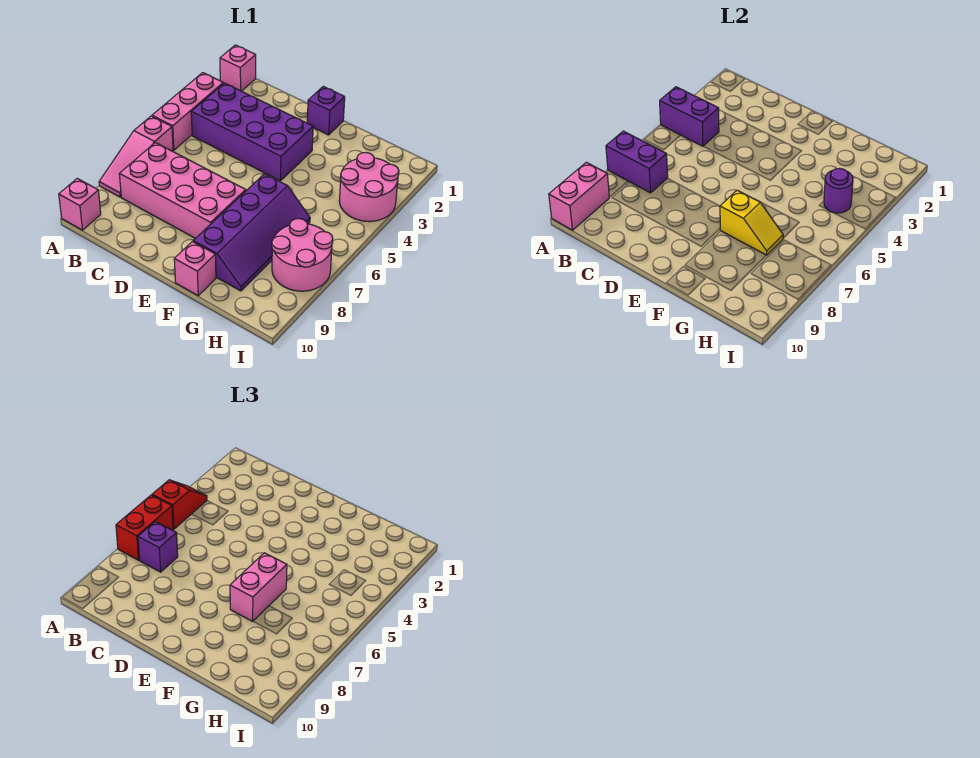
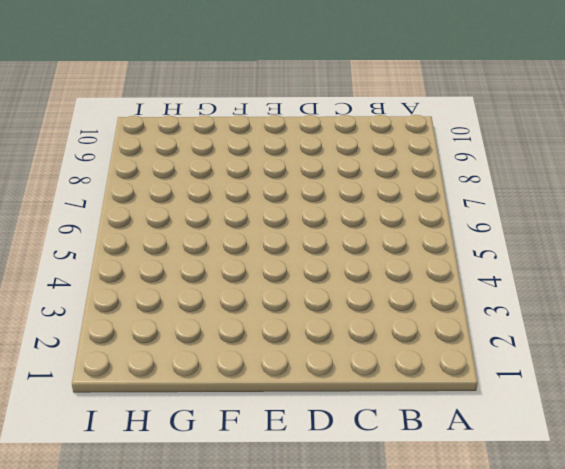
none -> pink 1x1 brick [220,45,256,91]
none -> pink 1x3 brick [152,73,223,150]
none -> pink 1x3 slope [99,116,173,197]

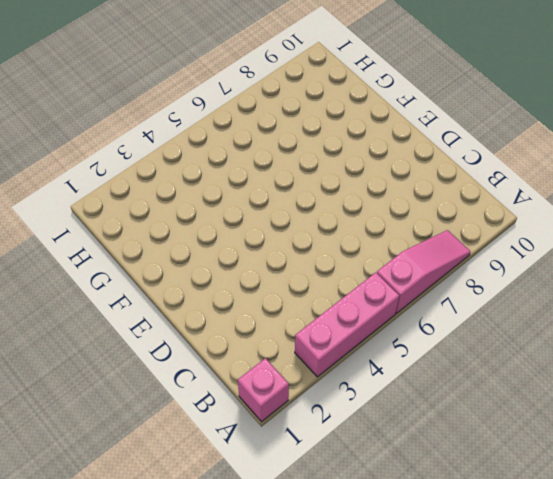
none -> pink 1x1 brick [59,178,101,230]
none -> purple 2x4 brick [191,83,313,181]
none -> pink 2x4 brick [120,143,246,238]

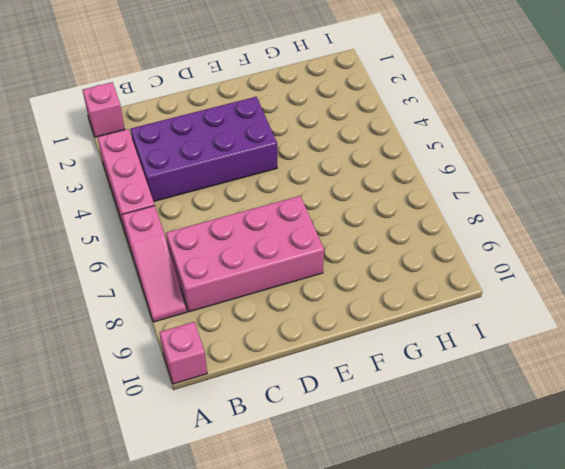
none -> purple 1x1 brick [307,86,345,135]
none -> purple 2x4 slope [193,174,310,291]
none -> pink 1x1 brick [174,242,216,296]

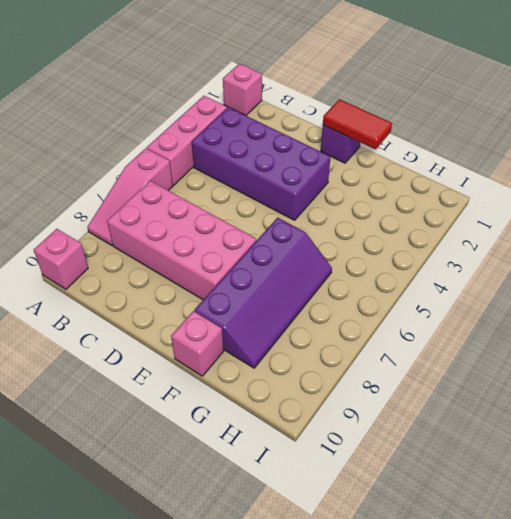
red 1x2 tile [323,99,392,149] -> none
none -> pink 2x2 round brick [339,153,399,222]
none -> pink 2x2 round brick [272,219,333,291]
none -> purple 1x2 brick [660,87,719,146]

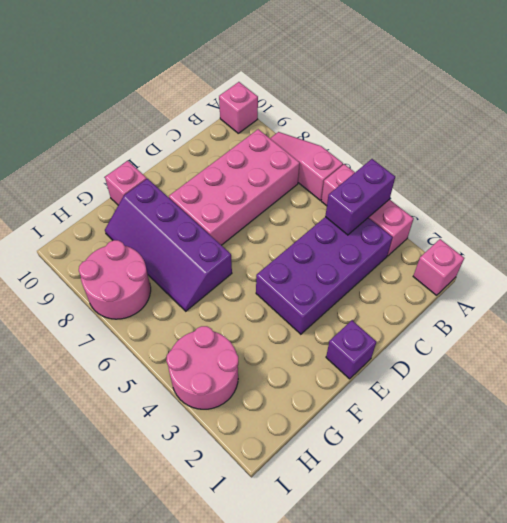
none -> purple 1x2 brick [606,131,668,193]
none -> pink 1x2 brick [549,162,609,230]
none -> yellow 1x2 slope [720,190,783,255]

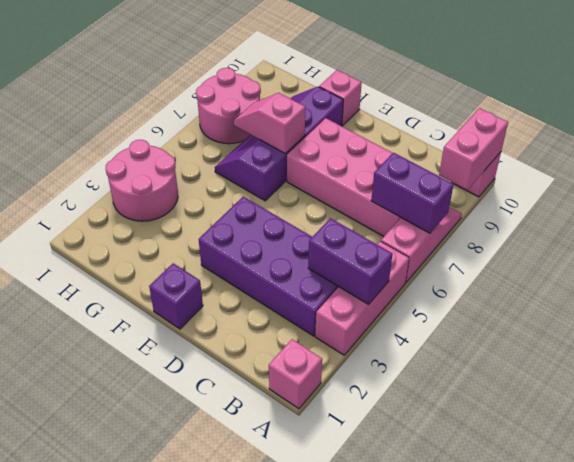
pink 1x2 slope [234,93,305,154] -> yellow 1x2 slope [720,190,783,255]
none -> purple 1x1 round brick [824,168,853,213]
none -> red 1x2 slope [152,480,207,529]
none -> red 1x2 brick [116,495,173,560]

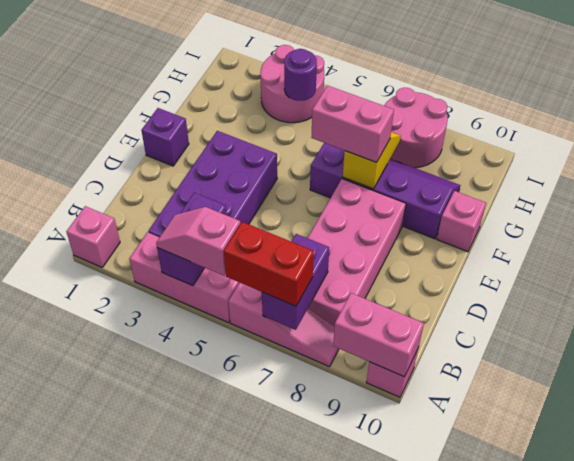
pink 1x2 slope [156,207,240,276] -> red 1x2 slope [152,480,207,529]
none -> purple 1x1 brick [138,522,178,572]

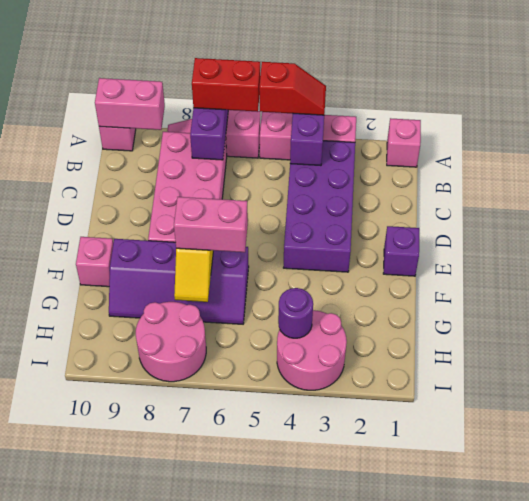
none -> purple 1x1 brick [138,522,178,572]

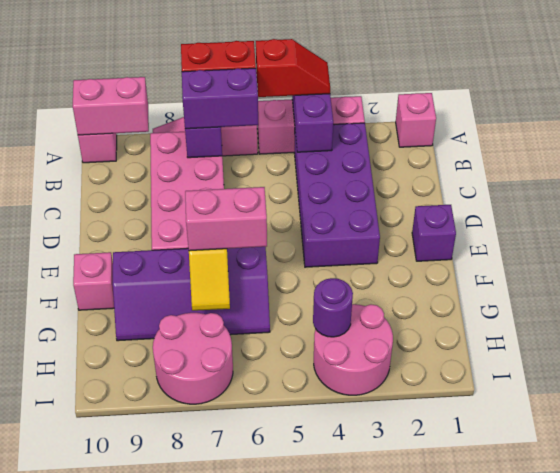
purple 1x2 brick [182,68,258,129] -> purple 1x1 brick [138,522,178,572]

